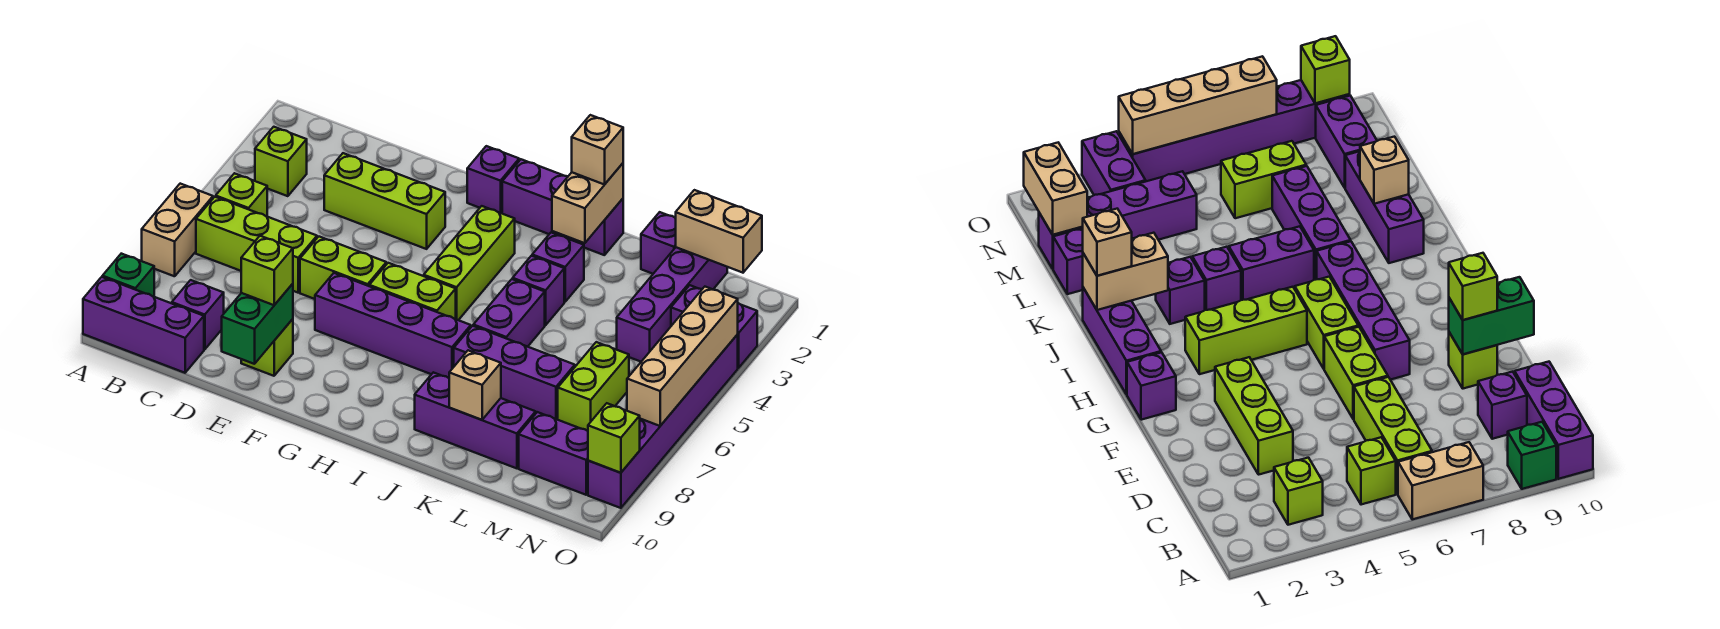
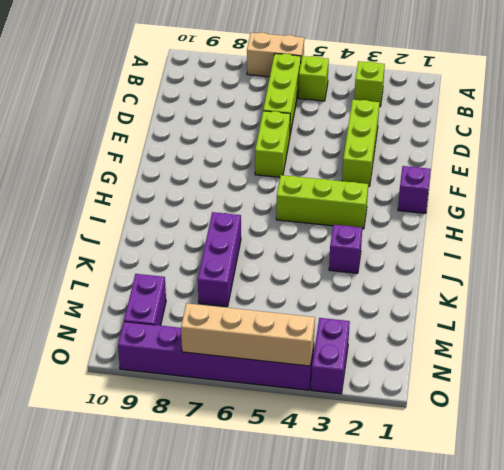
none -> green 1x1 brick [102,254,154,297]
none -> purple 1x3 brick [83,277,204,373]
none -> purple 1x1 brick [172,280,224,350]
none -> lime 1x1 brick [241,319,293,376]

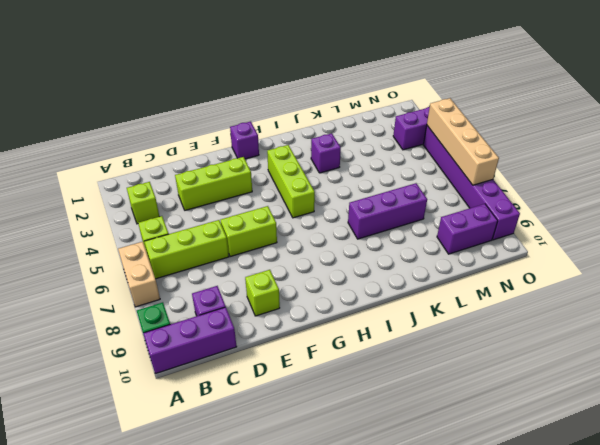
none -> purple 1x4 brick [315,273,471,378]
none -> lime 1x2 brick [369,263,456,319]
none -> purple 1x3 brick [502,159,623,255]
none -> purple 1x1 brick [513,256,564,325]

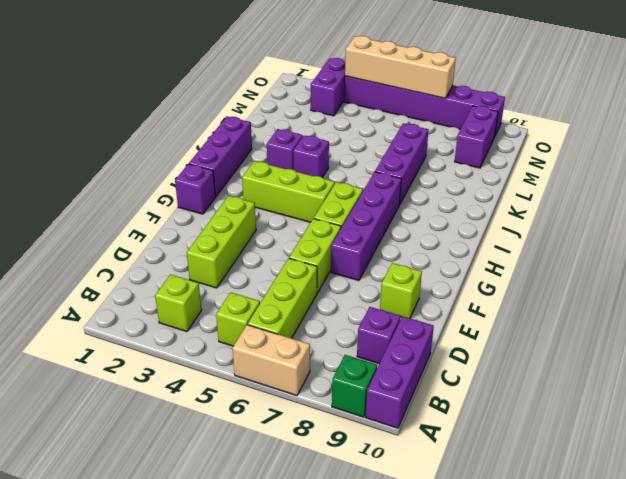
none -> purple 1x2 brick [473,279,545,347]
none -> purple 1x3 brick [415,372,536,468]
none -> purple 1x1 brick [641,212,676,274]
none -> purple 1x4 brick [617,247,727,362]

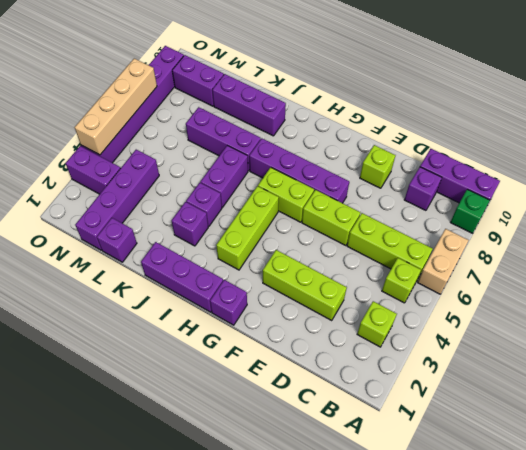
none -> lime 1x2 brick [558,342,629,431]
none -> green 1x2 brick [222,284,293,364]
none -> tan 1x2 brick [552,163,623,243]
none -> tan 1x1 brick [449,350,501,420]

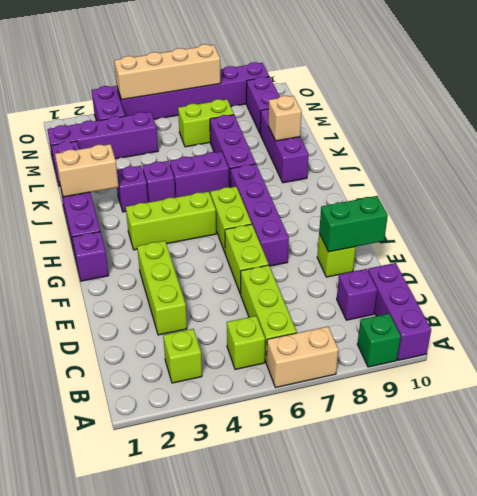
none -> tan 1x2 brick [676,190,762,273]
none -> lime 1x1 brick [588,403,640,473]
none -> lime 1x1 brick [241,236,293,305]
none -> tan 1x1 brick [572,115,623,185]

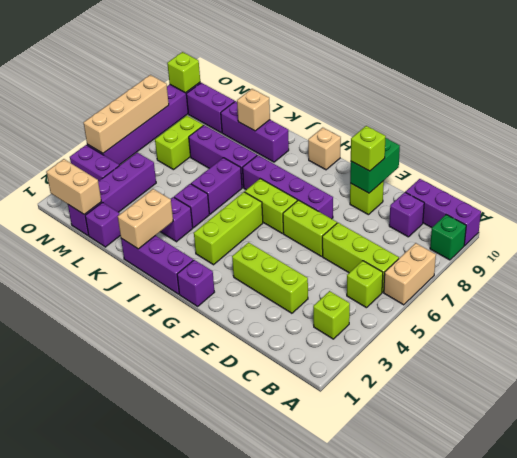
tan 1x1 brick [308,128,341,170] -> tan 1x1 brick moved to [572,115,623,185]

